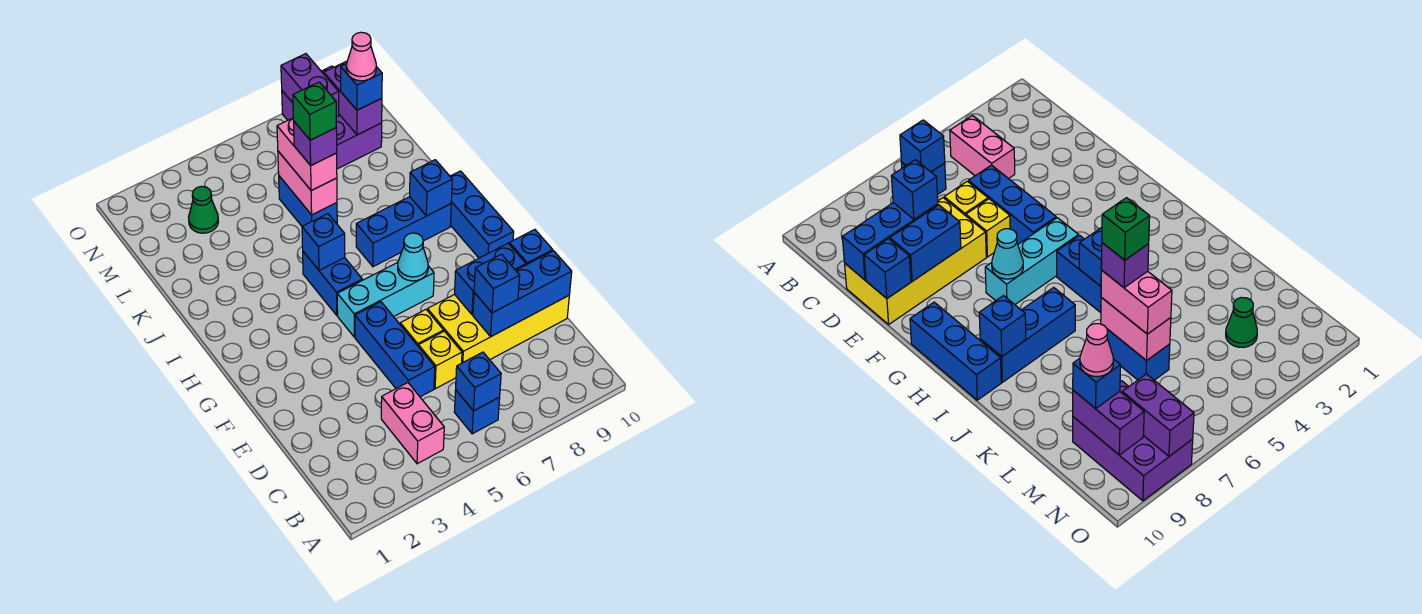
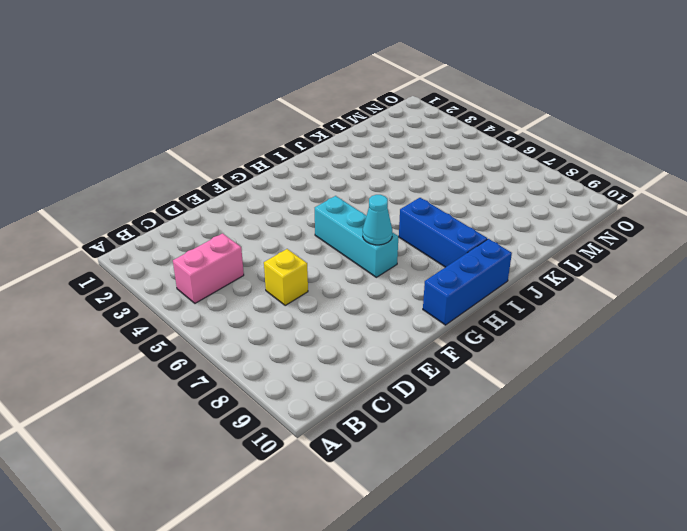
none -> blue 1x1 brick [454,390,500,434]
none -> blue 1x3 brick [355,302,435,397]
none -> yellow 2x4 brick [427,294,569,363]

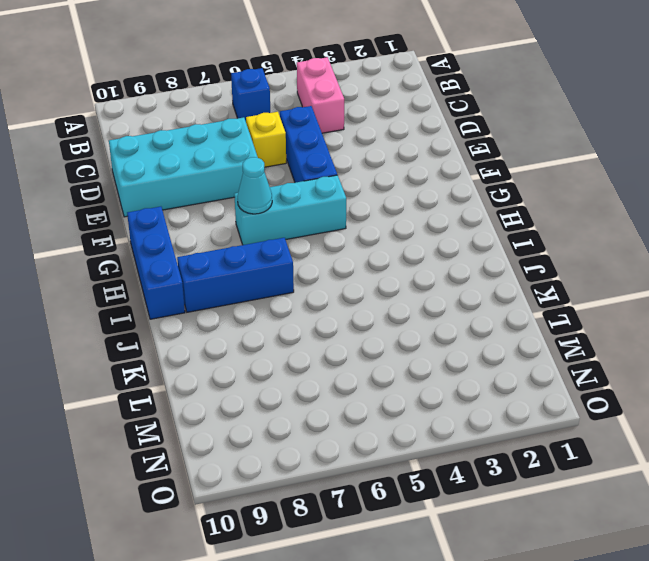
cyan 2x4 brick [109,117,258,217] -> yellow 2x4 brick [427,294,569,363]
none -> yellow 1x1 brick [400,310,444,346]
none -> blue 1x2 brick [303,252,362,315]
none -> blue 1x2 brick [279,176,337,226]

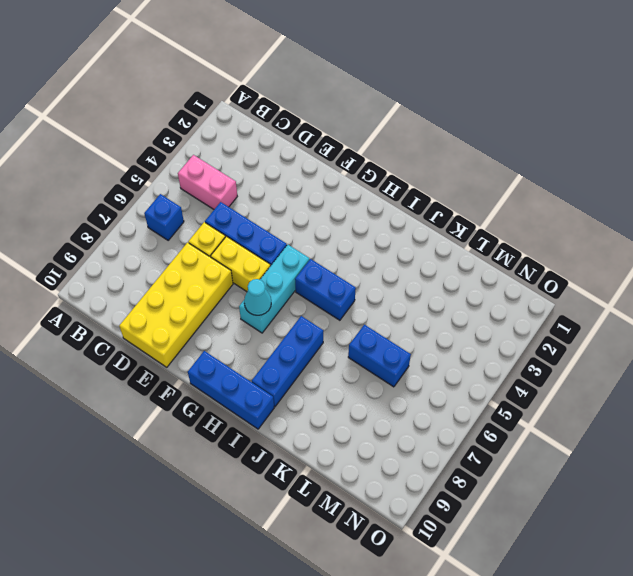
yellow 1x2 brick [211,236,270,292] -> yellow 1x1 brick [400,310,444,346]
none -> green 1x1 cone [189,186,218,233]
none -> purple 2x3 brick [282,66,382,169]
none -> blue 1x1 brick [456,352,501,411]

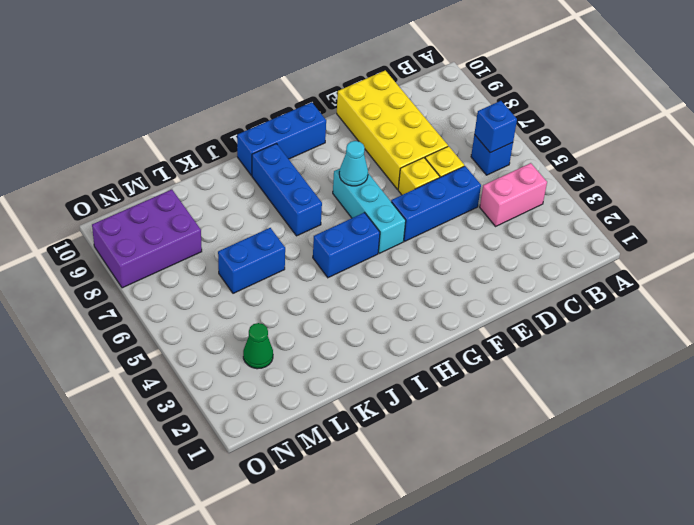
none -> blue 1x3 brick [473,251,572,336]
none -> blue 1x2 brick [455,243,526,315]
none -> blue 1x1 brick [509,229,553,265]

